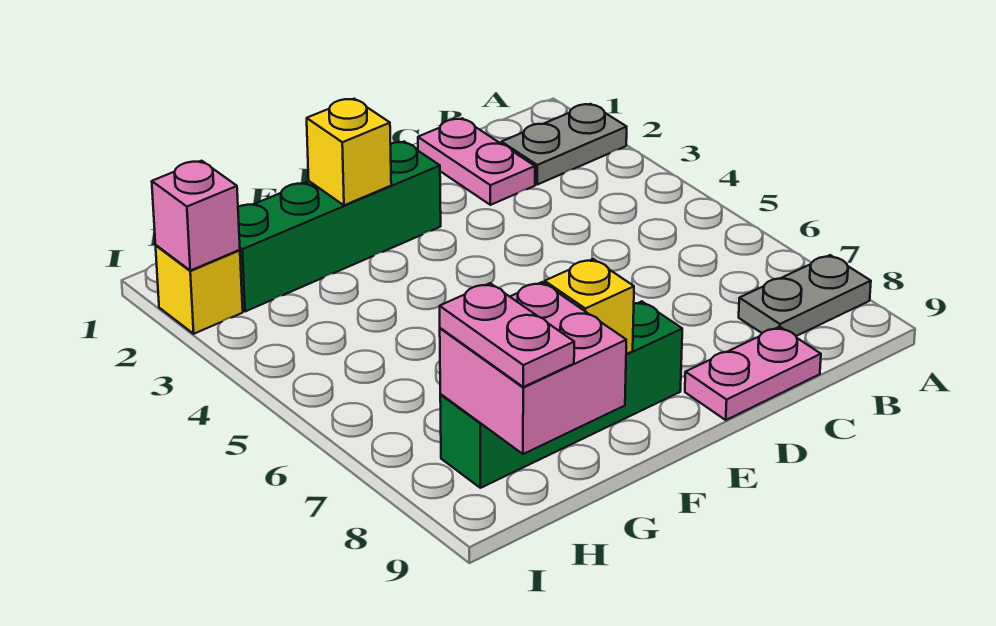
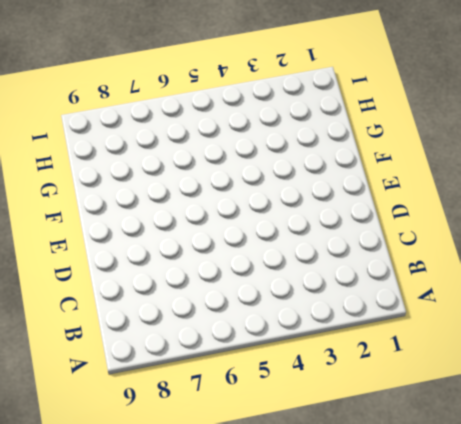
none -> grey 1x2 plate [501,104,627,185]
none -> grey 1x2 plate [739,255,871,336]
none -> pink 1x2 plate [418,118,535,205]

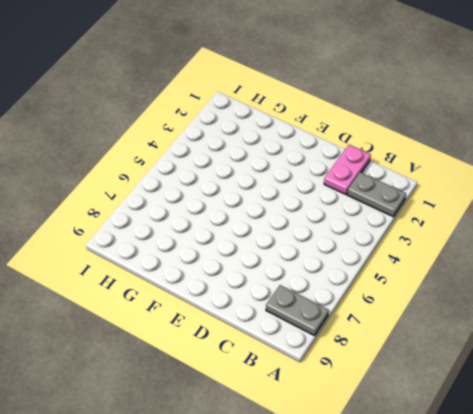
none -> pink 1x2 plate [685,327,821,420]
none -> green 1x4 brick [238,142,441,312]
none -> green 1x4 brick [440,301,682,488]

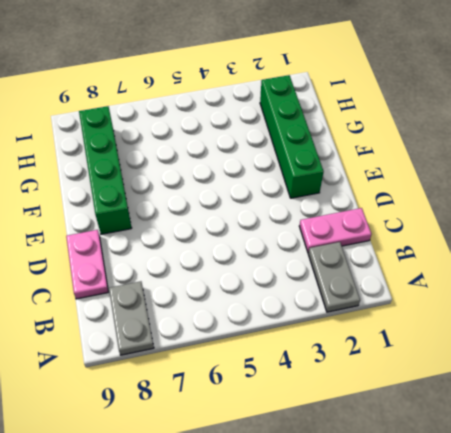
none -> yellow 1x1 brick [156,245,243,334]
none -> yellow 1x1 brick [307,99,391,205]
none -> yellow 1x1 brick [545,259,634,354]

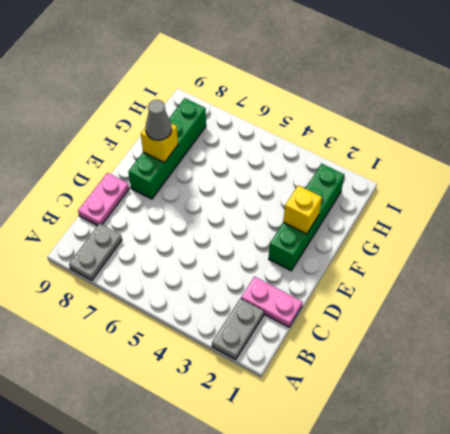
grey 1x1 cone [145,100,172,140] -> none
none -> yellow 1x1 brick [156,245,243,334]
none -> pink 2x2 brick [440,282,626,454]
none -> pink 1x1 brick [152,161,240,271]

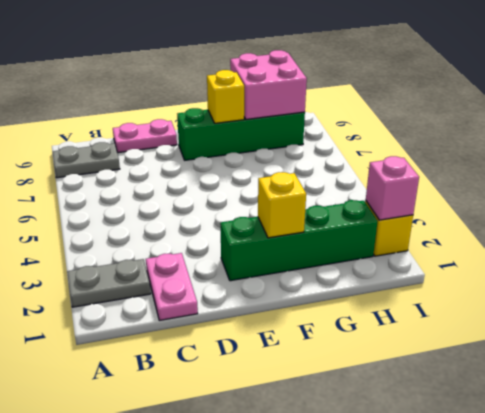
none -> pink 1x2 plate [440,283,574,387]

